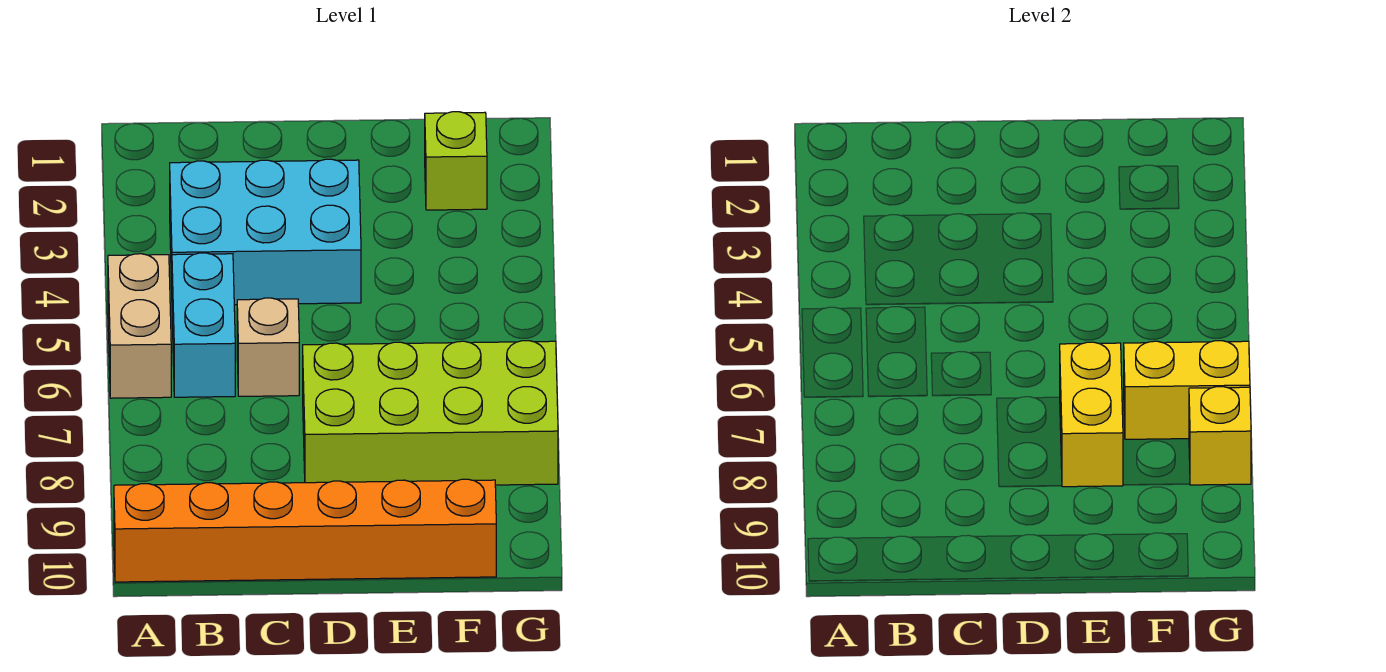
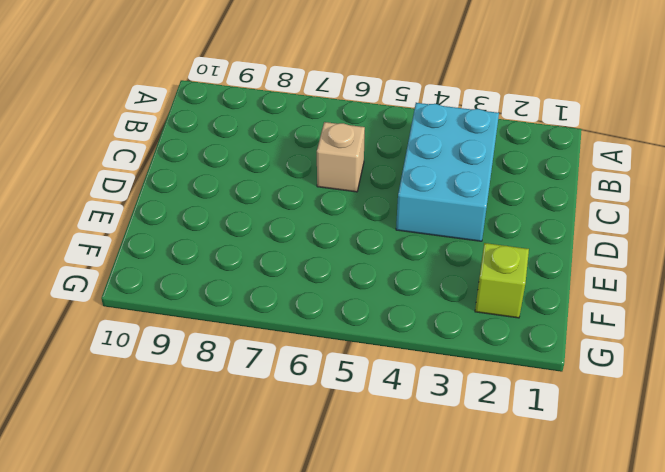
none -> tan 1x2 brick [108,254,171,398]
none -> orange 1x6 brick [114,479,496,582]

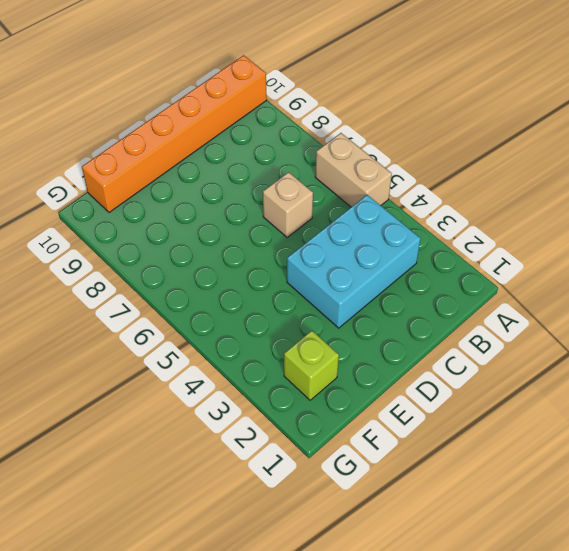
none -> cyan 1x2 brick [172,253,235,397]
none -> lime 2x4 brick [303,341,558,485]

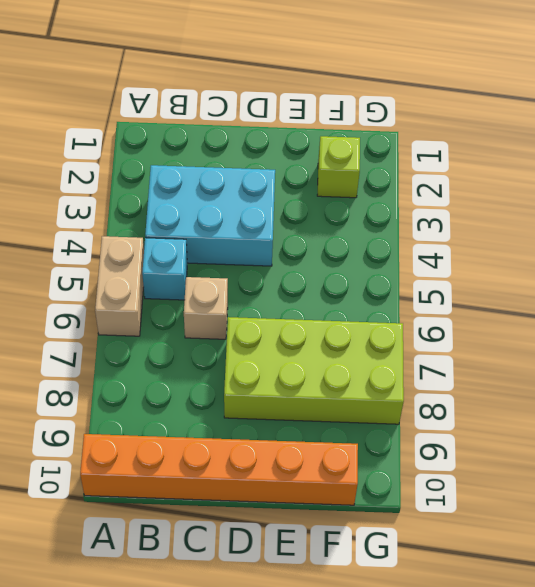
cyan 1x1 brick [142,238,187,300] -> cyan 1x2 brick [172,253,235,397]
none -> yellow 1x2 brick [1060,342,1123,487]
none -> yellow 1x2 brick [1124,341,1250,439]

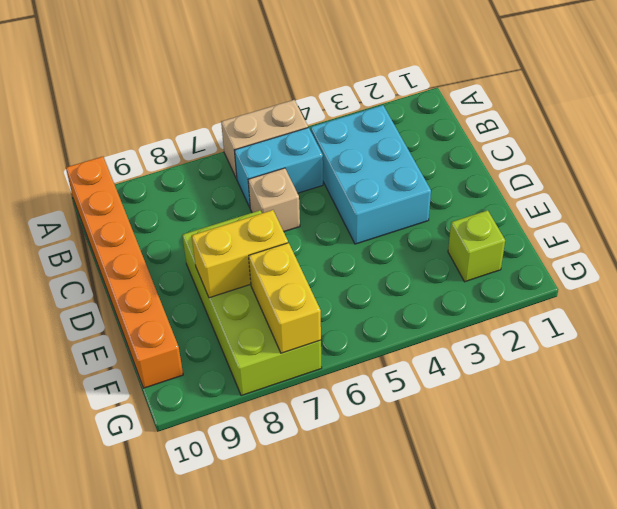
none -> yellow 1x1 brick [1189,387,1251,485]

